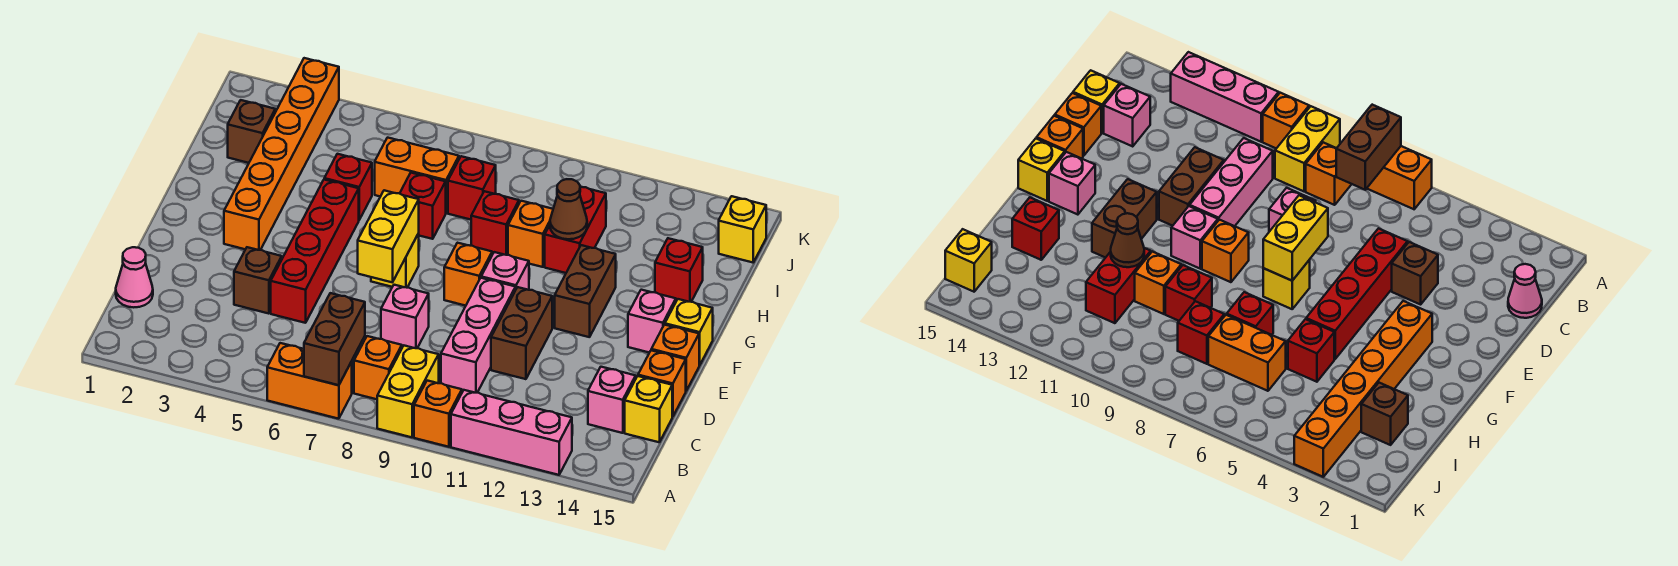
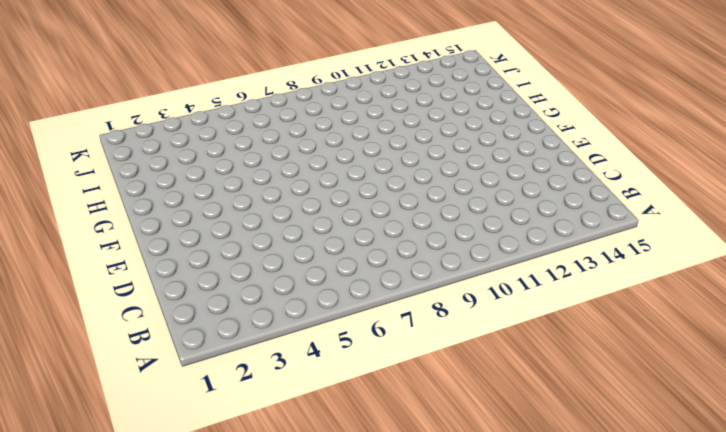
none -> orange 1x2 brick [267,343,352,419]
none -> yellow 1x2 brick [377,346,439,437]
none -> orange 1x1 brick [414,381,462,447]
none -> pink 1x3 brick [451,390,572,475]

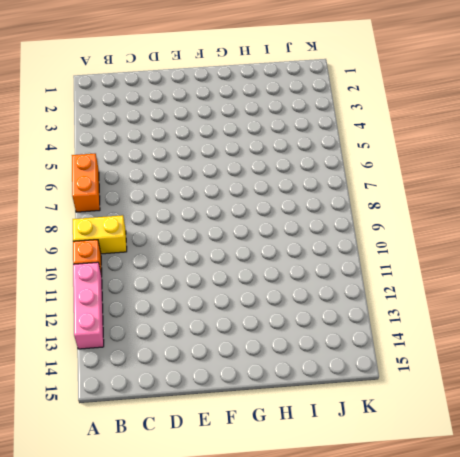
none -> orange 1x1 brick [354,336,402,399]
none -> pink 1x1 cone [116,247,153,307]
none -> pink 1x3 brick [441,278,516,393]
none -> pink 1x1 brick [588,367,636,433]

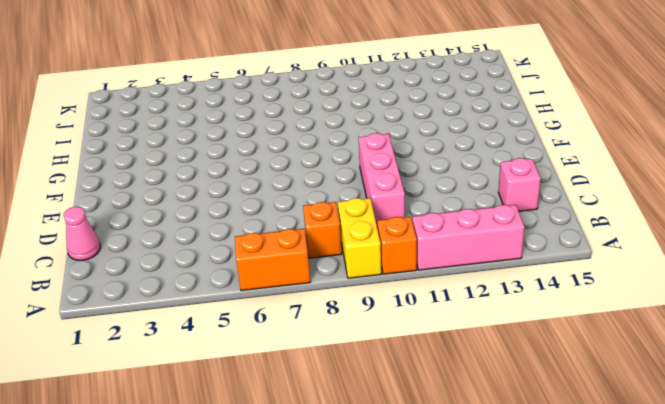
none -> yellow 1x1 brick [625,376,672,442]
none -> brown 1x1 brick [234,247,282,314]
none -> red 1x4 brick [271,180,359,323]
none -> pink 1x1 brick [381,285,429,348]

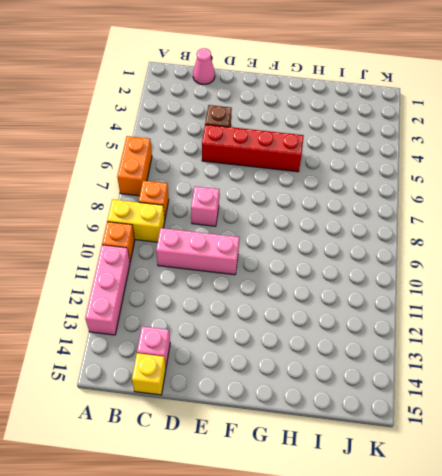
none -> brown 1x2 brick [491,287,552,379]
none -> orange 1x1 brick [638,350,686,417]
none -> orange 1x1 brick [651,325,699,391]
none -> orange 1x6 brick [224,58,339,250]

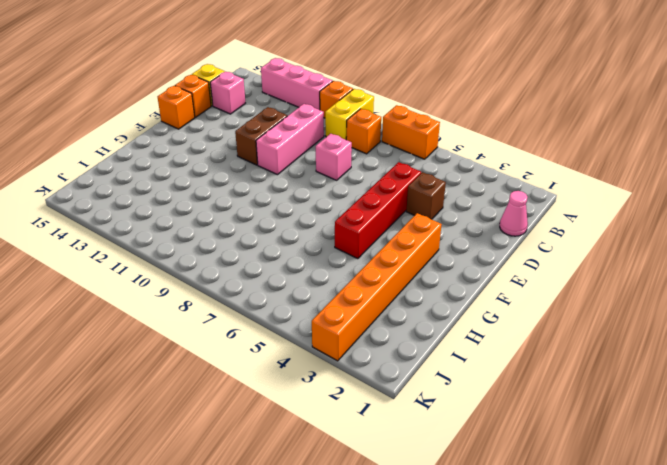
none -> yellow 1x1 brick [371,234,419,288]
none -> orange 1x1 brick [444,243,492,306]
none -> pink 1x1 brick [481,252,529,290]
none -> brown 1x2 brick [555,245,616,337]

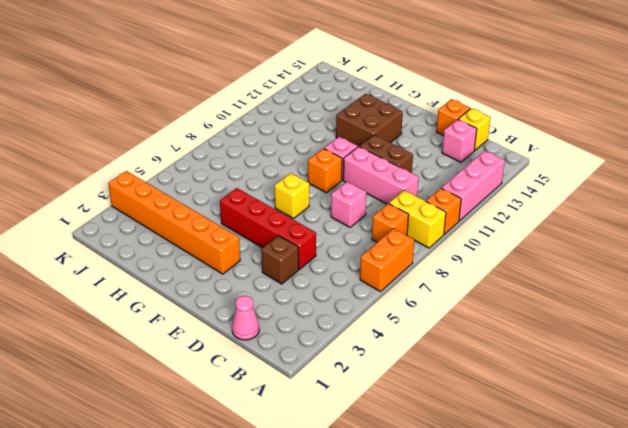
brown 2x2 brick [336,94,403,147] -> brown 1x2 brick [555,245,616,337]
none -> orange 1x1 brick [651,325,699,391]
none -> pink 1x1 brick [628,290,676,353]
none -> yellow 1x1 brick [665,299,713,365]
none -> red 1x1 brick [324,154,372,220]

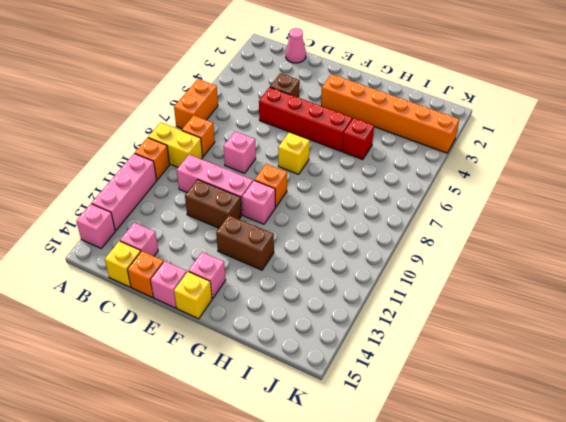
pink 1x1 brick [76,204,115,248] -> none
pink 1x1 brick [151,261,187,308] -> orange 1x1 brick [651,325,699,391]
none -> red 1x1 brick [400,173,446,239]
none -> red 1x1 brick [471,191,519,255]
none -> orange 1x1 brick [508,201,553,267]
none -> red 1x2 brick [545,187,606,273]

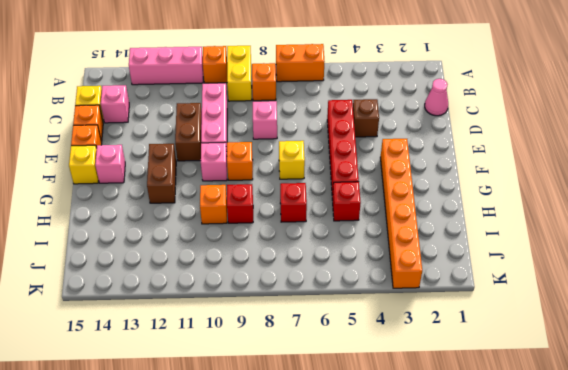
none -> red 1x2 brick [545,187,606,273]
none -> red 1x1 brick [655,238,703,302]
none -> brown 1x1 brick [228,100,275,163]
none -> orange 1x2 brick [375,138,459,213]

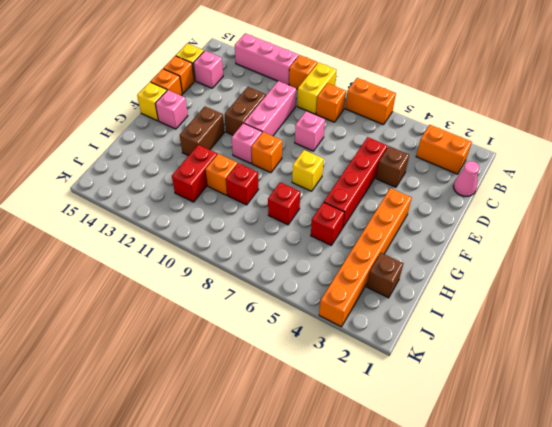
orange 1x2 brick [416,125,472,174] -> orange 1x2 brick moved to [375,138,459,213]
none -> red 1x1 brick [655,238,703,302]
none -> red 1x1 brick [448,156,496,220]
none -> yellow 1x1 brick [719,196,766,262]
none -> brown 1x2 brick [304,293,365,385]

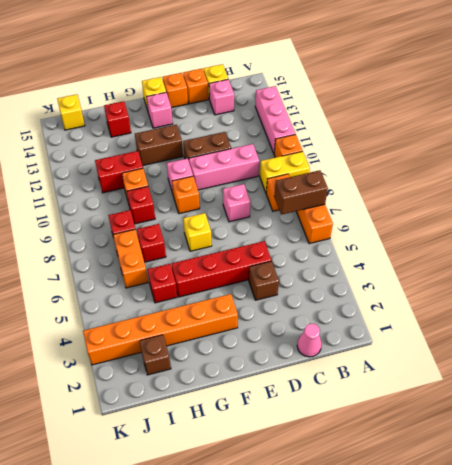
none -> yellow 1x2 brick [358,190,419,282]
none -> brown 1x1 cone [550,179,587,239]

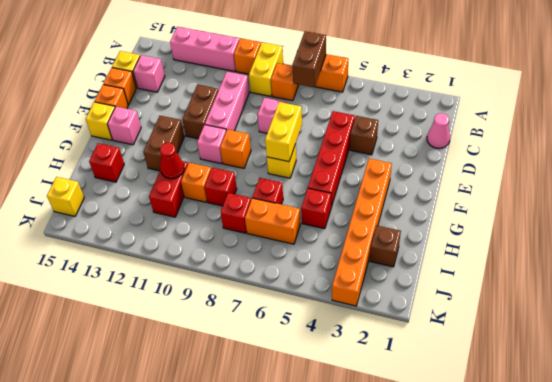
red 1x1 cone [160,143,184,179] -> brown 1x1 cone [550,179,587,239]

